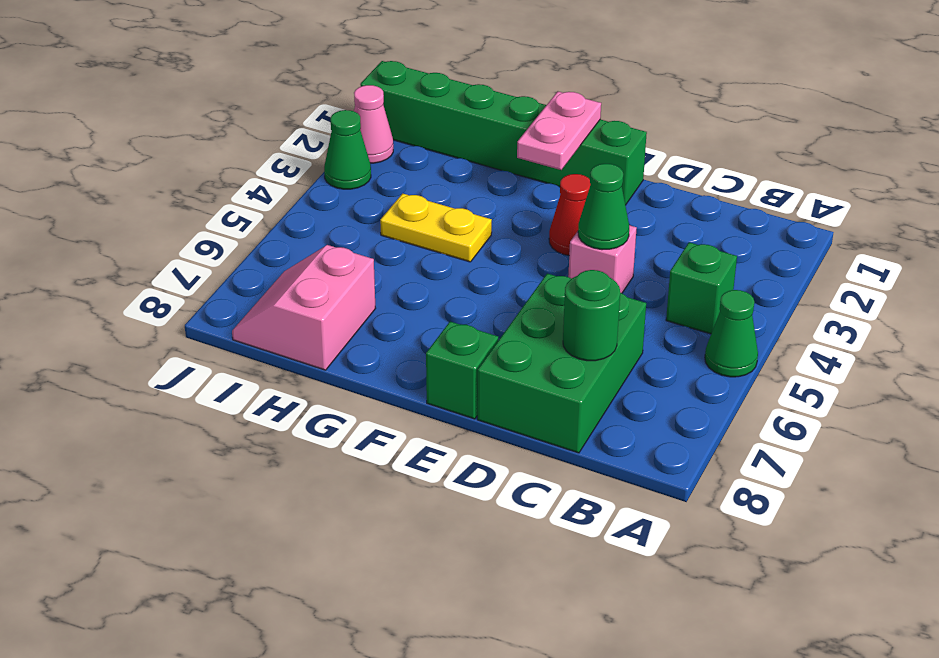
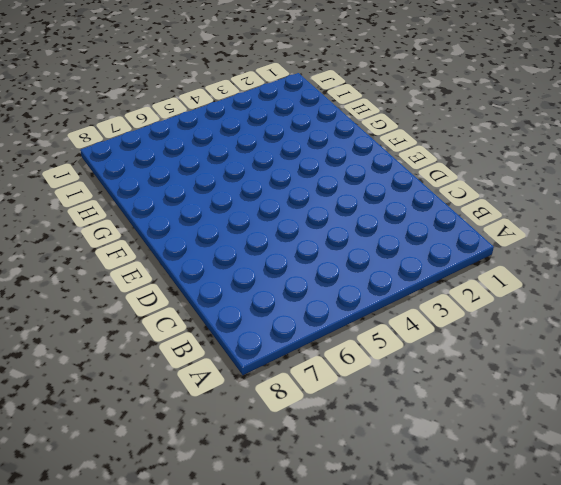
none -> green 1x1 cone [705,290,758,377]
none -> green 1x1 brick [666,242,737,334]
none -> green 2x3 brick [477,274,646,453]

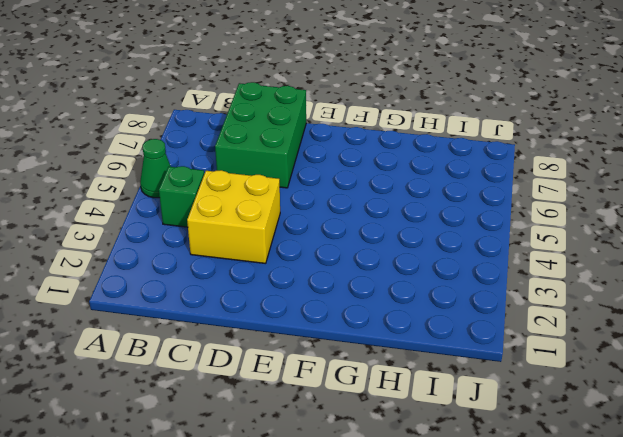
yellow 2x2 brick [187,170,280,264] -> pink 1x1 brick [568,225,637,293]
none -> green 1x6 brick [360,61,647,205]
none -> red 1x1 cone [549,174,591,255]
none -> green 1x1 brick [426,322,498,419]

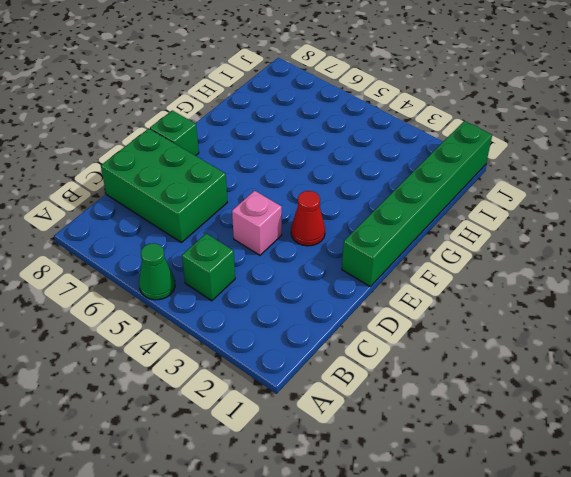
none -> yellow 1x2 plate [380,193,492,262]
none -> pink 2x2 slope [232,245,376,370]
none -> pink 1x1 cone [354,85,393,163]

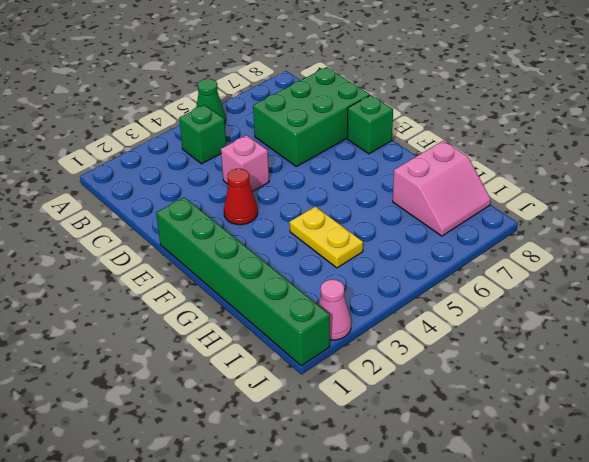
none -> green 1x1 cone [324,110,371,189]
none -> green 1x1 round brick [563,270,620,361]
none -> green 1x1 cone [578,164,629,250]

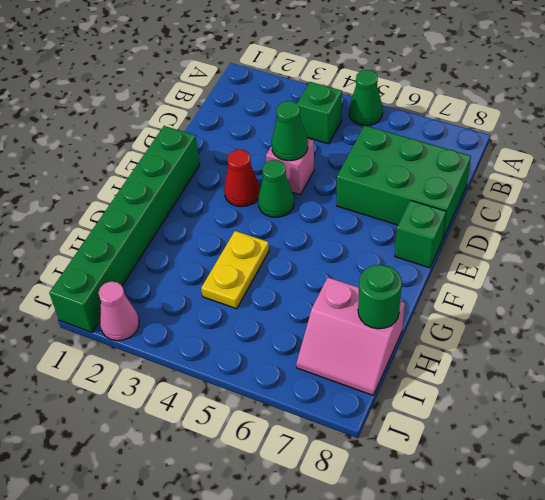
green 1x1 cone [258,160,294,217] -> green 1x1 cone moved to [324,110,371,189]
green 1x1 round brick [358,265,402,329] -> green 1x1 round brick moved to [563,270,620,361]
none -> pink 1x2 plate [517,92,601,170]

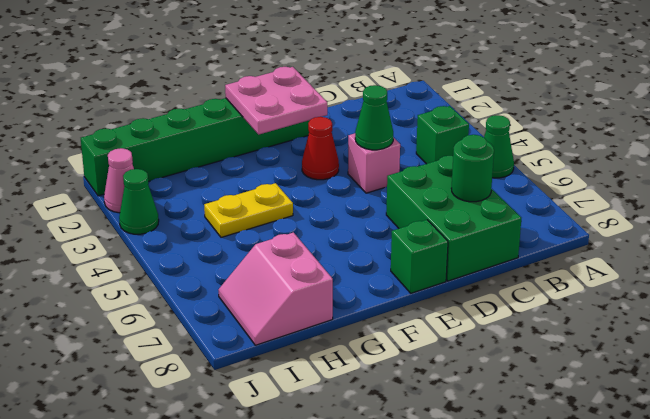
pink 2x2 plate [225,67,327,135] -> pink 1x2 plate [517,92,601,170]

